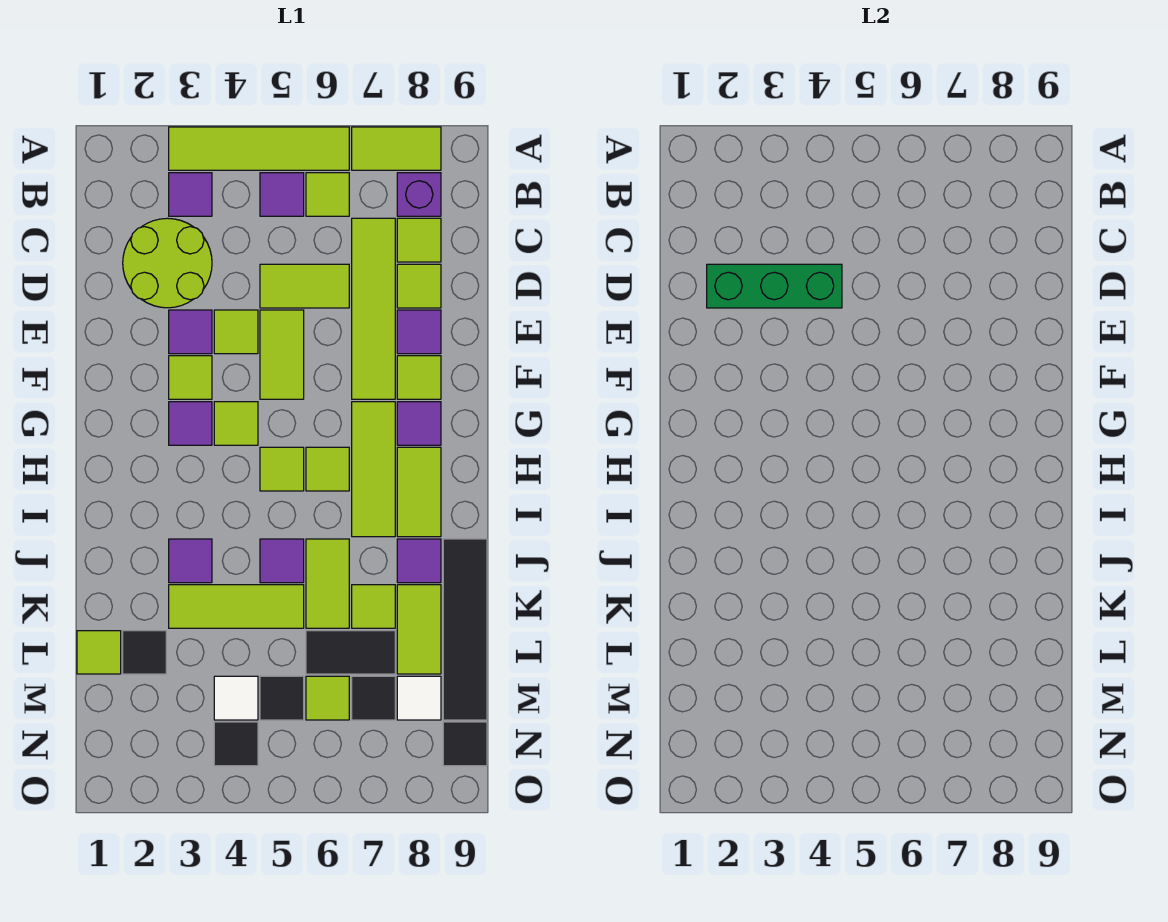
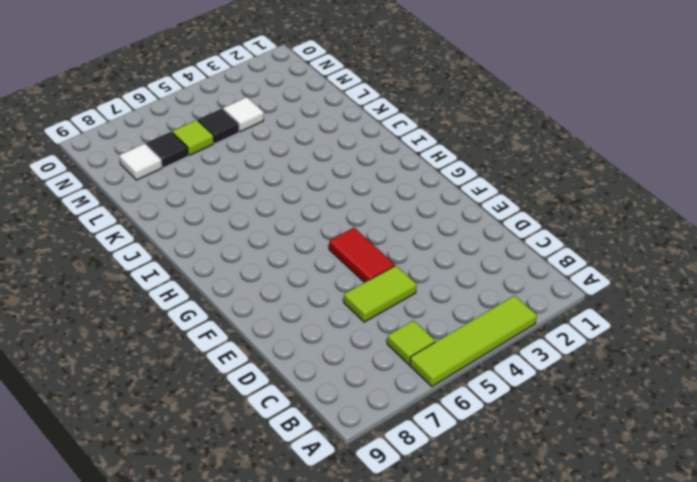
red 1x2 tile [329,228,395,283] -> lime 1x2 tile [260,310,304,399]
none -> lime 1x2 tile [352,127,441,170]
none -> purple 1x1 tile [169,173,212,216]
none -> purple 1x1 tile [260,173,304,216]
none -> purple 1x1 brick [397,173,441,216]

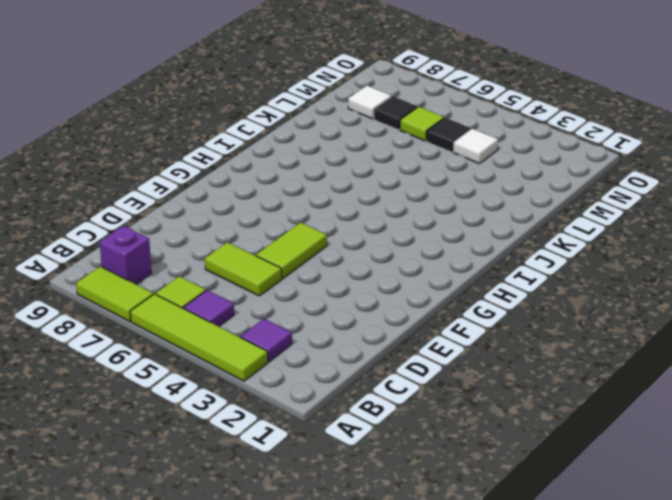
none -> lime 2x2 round brick [123,218,212,308]
none -> lime 1x4 tile [352,218,395,399]
none -> lime 1x1 tile [397,218,441,262]
none -> lime 1x1 tile [397,264,441,308]

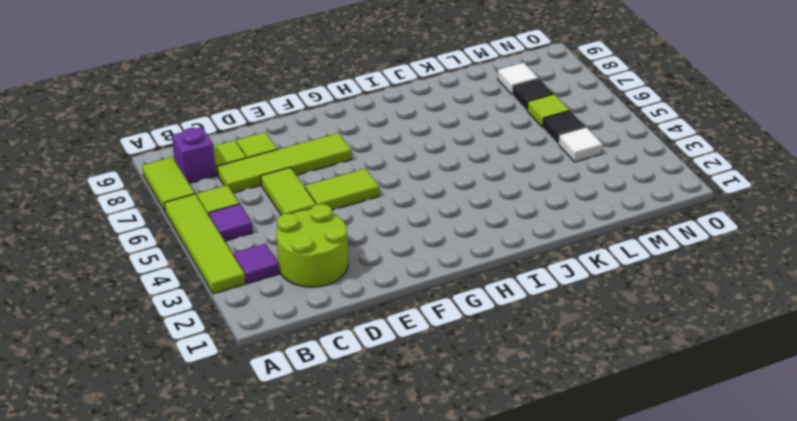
none -> purple 1x1 tile [169,310,212,354]
none -> lime 1x1 tile [214,310,258,354]
none -> purple 1x1 tile [397,310,441,354]
none -> lime 1x1 tile [169,356,212,399]

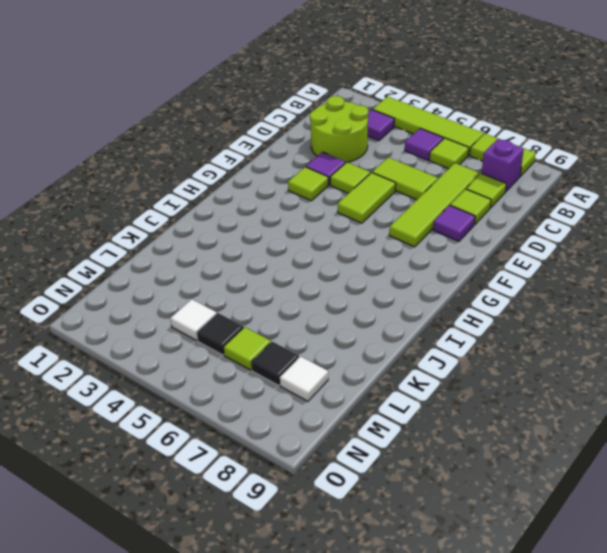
none -> lime 1x1 tile [397,356,441,399]
none -> purple 1x1 tile [169,402,212,445]
none -> lime 1x1 tile [214,402,258,445]
none -> lime 1x3 tile [352,402,395,537]

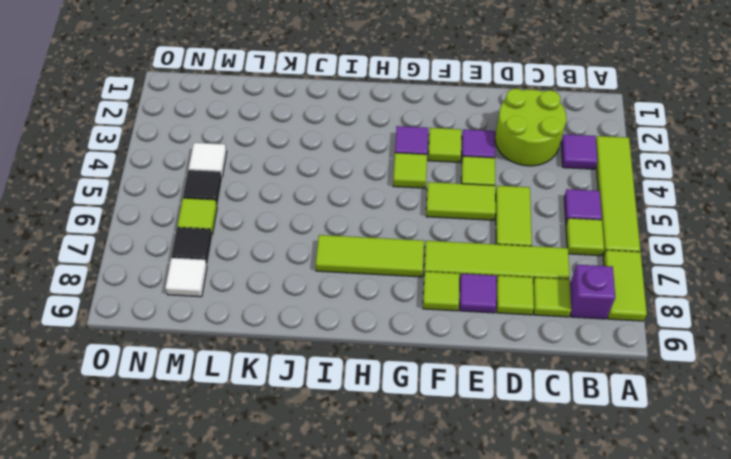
none -> purple 1x1 tile [397,402,441,445]
none -> lime 1x1 tile [260,447,304,491]
none -> lime 1x1 tile [306,447,349,491]
none -> lime 1x2 tile [397,447,441,537]

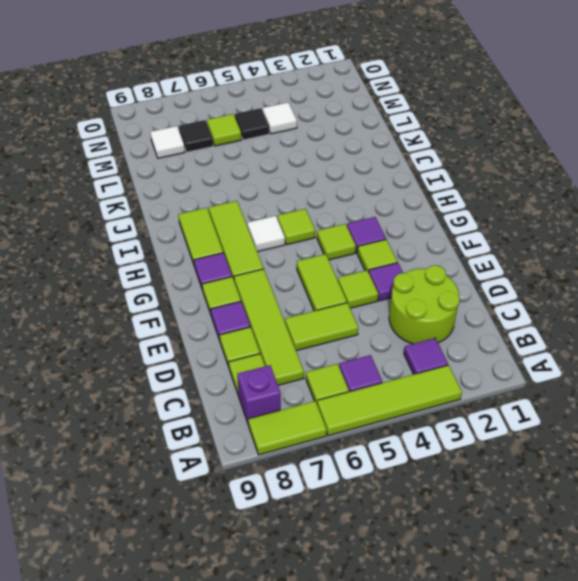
white 1x1 tile [247,216,285,252] -> lime 1x1 tile [306,447,349,491]
none -> purple 1x1 tile [169,539,212,583]
none -> purple 1x1 tile [260,539,304,583]
none -> lime 1x2 tile [306,539,349,628]
none -> purple 1x1 tile [397,539,441,583]

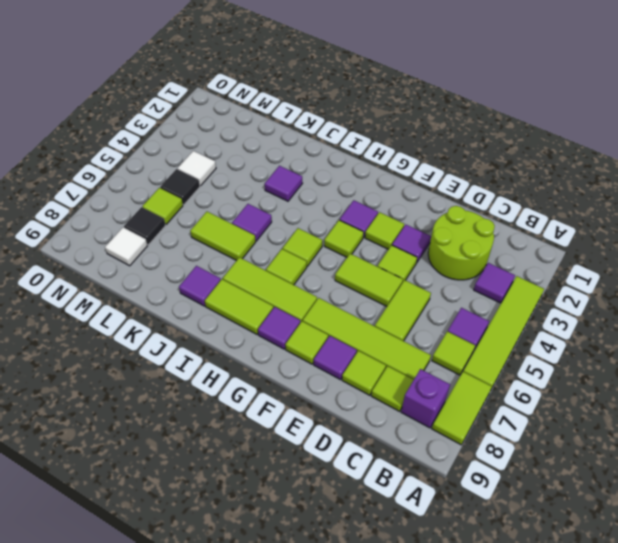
none -> black 1x4 tile [443,539,487,720]
none -> lime 1x3 tile [169,585,304,628]
none -> lime 1x1 tile [352,585,395,628]
none -> lime 1x2 tile [397,585,441,674]

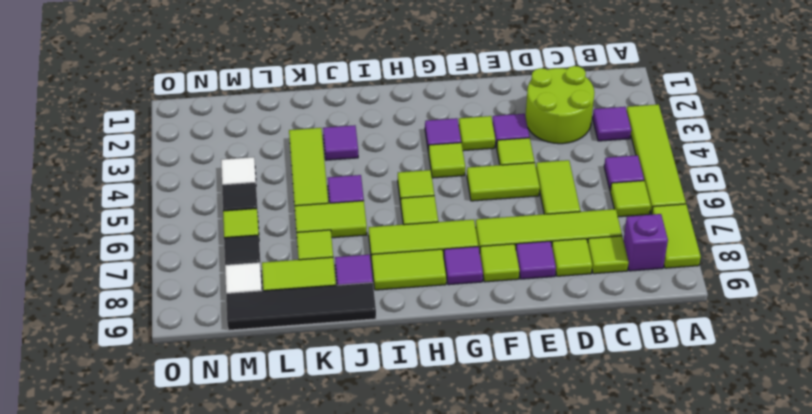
none -> lime 1x1 tile [77,631,121,674]
none -> black 1x1 tile [123,631,166,674]
none -> black 1x2 tile [306,631,395,674]
none -> black 1x1 tile [214,722,258,766]

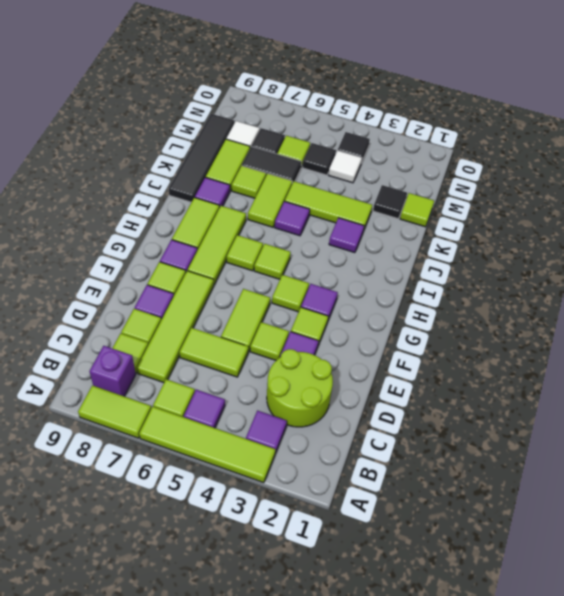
none -> black 1x1 tile [443,722,487,766]
none -> green 1x3 brick [707,264,842,308]

